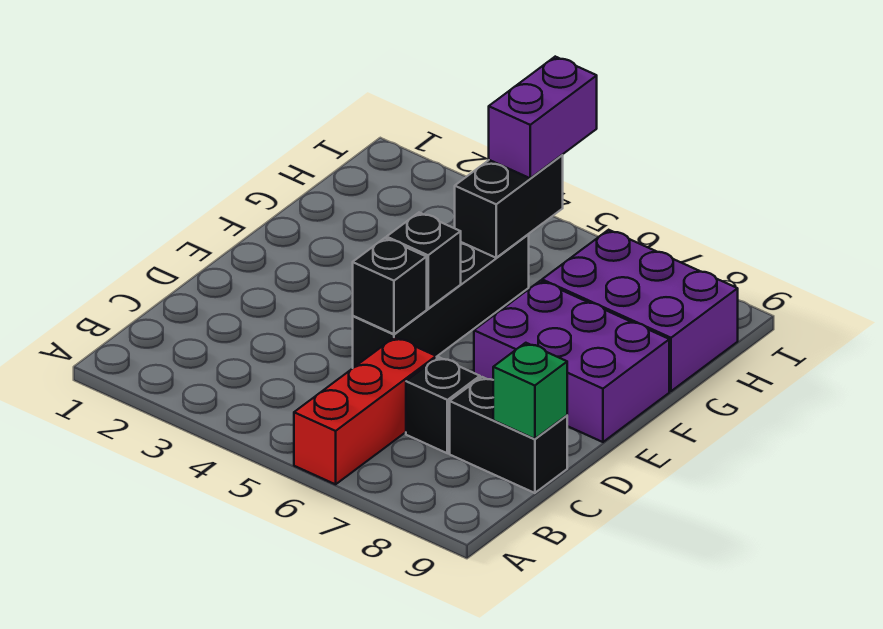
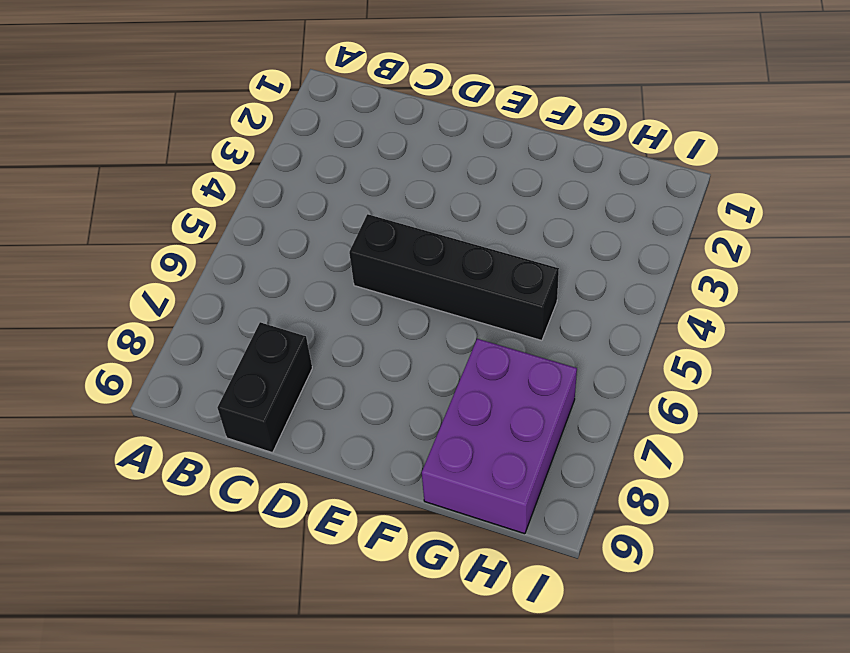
none -> red 1x3 brick [294,337,436,484]
none -> black 1x1 brick [406,357,480,453]

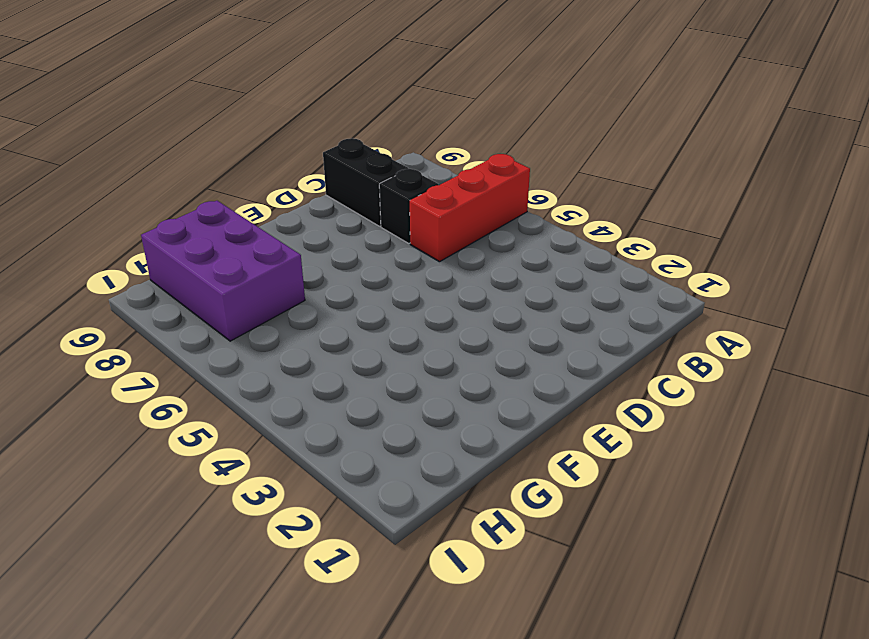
none -> black 1x4 brick [353,235,529,368]
none -> purple 2x3 brick [474,281,669,442]

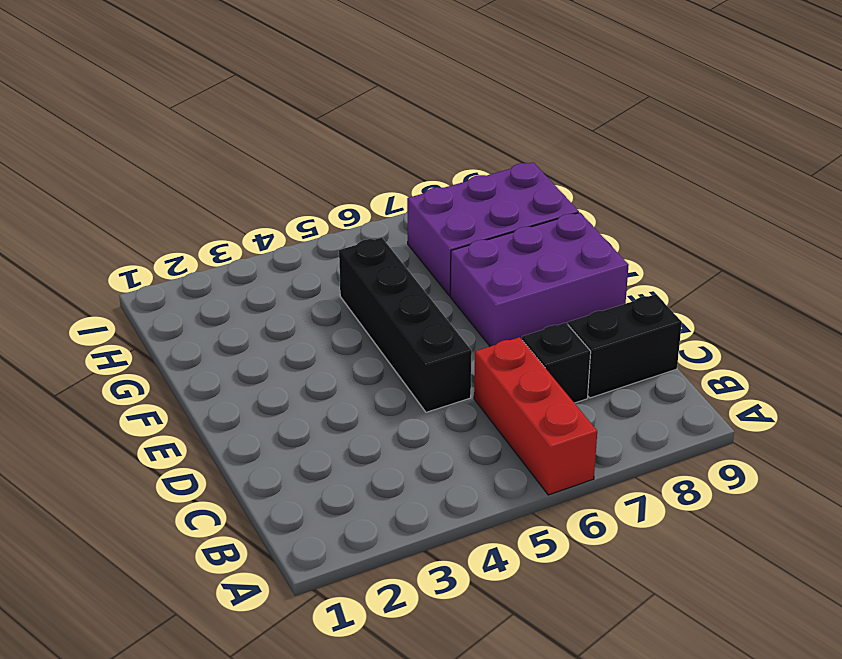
none -> green 1x1 brick [493,343,567,439]
none -> black 1x1 brick [353,238,427,334]

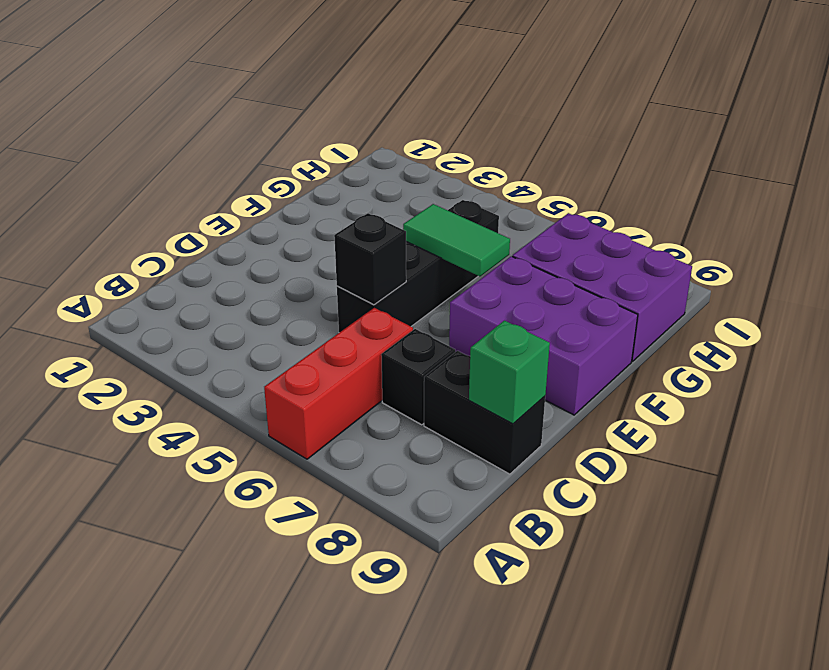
green 1x2 tile [403,204,510,276] -> none
none -> black 1x1 brick [387,213,461,309]
none -> black 1x2 brick [455,155,563,258]

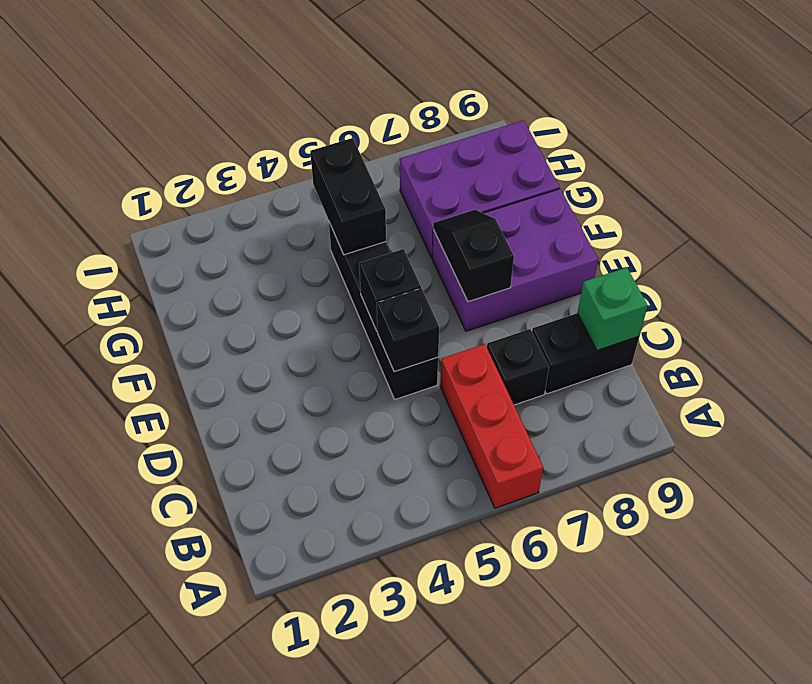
black 1x2 slope [433,210,514,302] -> none
none -> purple 1x2 brick [489,57,597,178]

